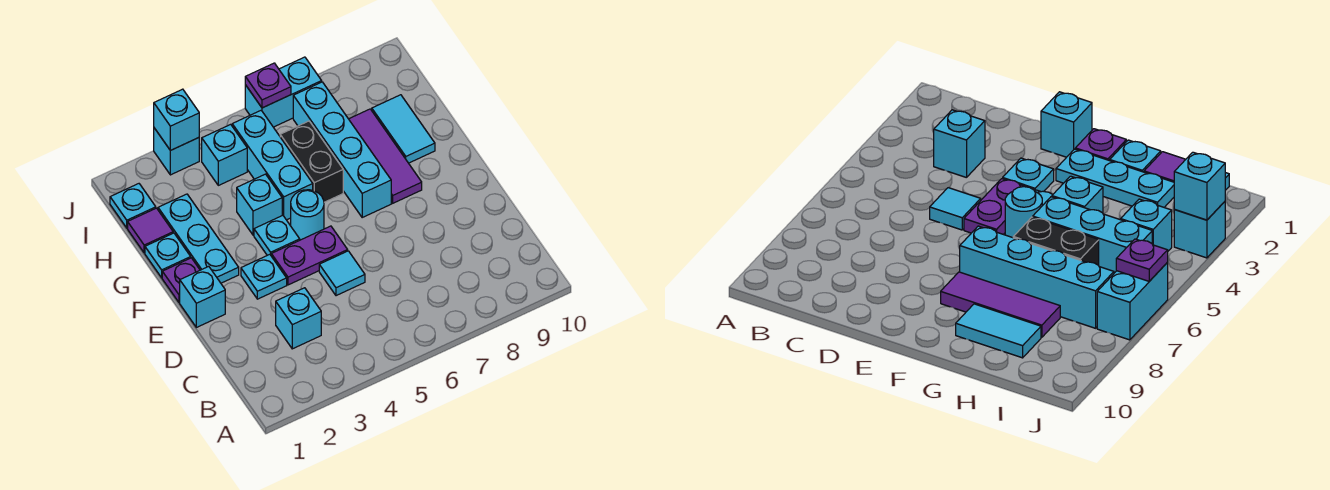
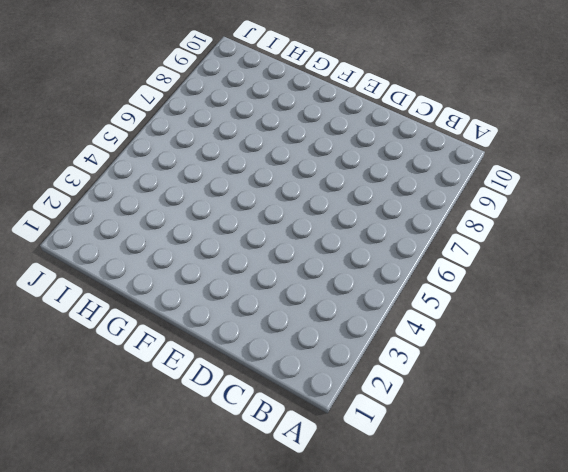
none -> cyan 1x1 brick [276,288,321,349]
none -> cyan 1x1 tile [319,251,365,296]
none -> cyan 1x1 brick [180,266,225,327]

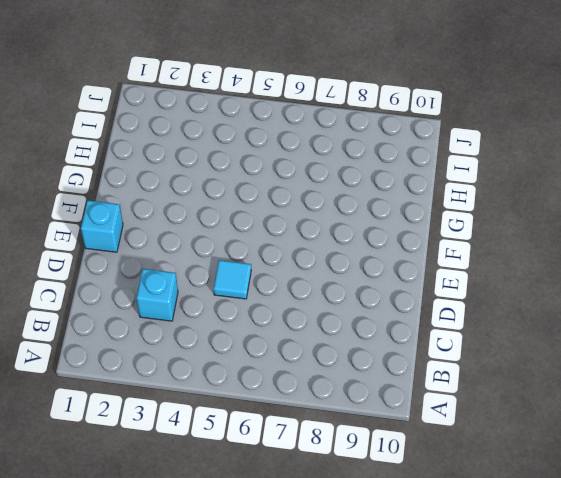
none -> cyan 1x1 plate [241,254,287,299]
none -> purple 1x2 plate [271,226,348,285]
none -> purple 1x1 plate [162,258,200,303]

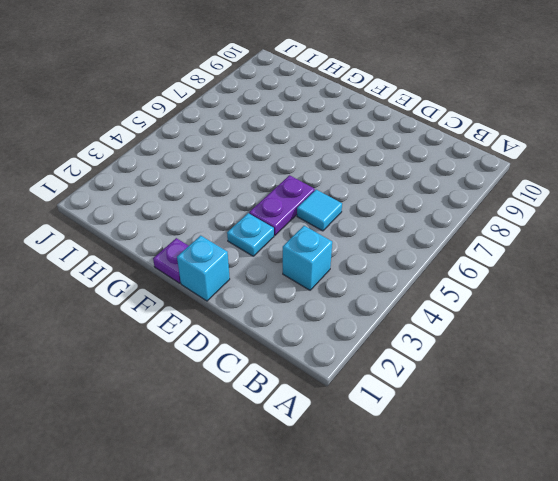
none -> cyan 1x3 plate [158,194,239,283]
none -> cyan 1x1 plate [254,215,300,255]
none -> cyan 1x1 round brick [291,190,324,240]

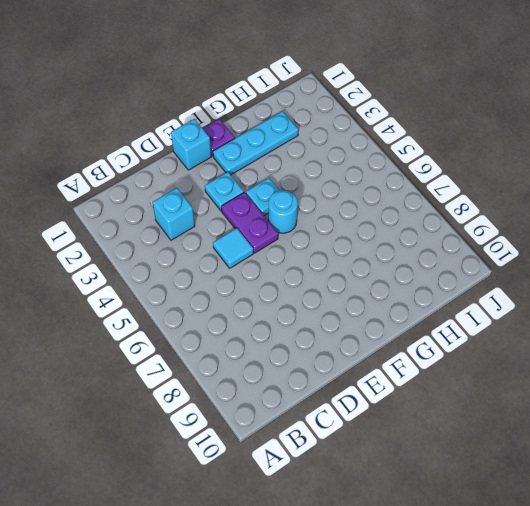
none -> cyan 1x4 brick [293,82,391,217]
none -> purple 1x3 tile [349,109,422,203]
none -> cyan 1x1 plate [145,233,191,278]

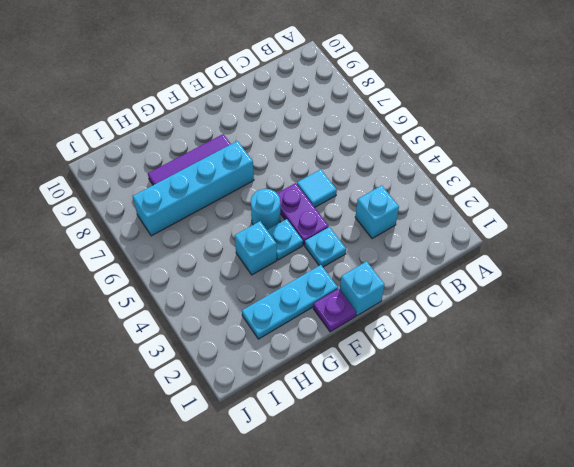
none -> cyan 1x1 plate [145,233,191,278]
none -> cyan 1x3 brick [232,111,313,220]
none -> black 1x2 brick [280,121,343,202]

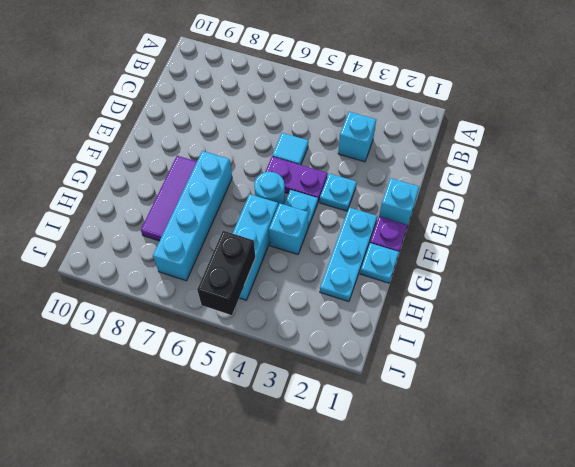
black 1x2 brick [197,231,256,315] -> black 1x2 brick moved to [280,121,343,202]
none -> cyan 1x2 tile [372,95,435,163]
none -> purple 1x1 tile [128,208,173,253]
none -> cyan 1x1 plate [110,184,156,228]

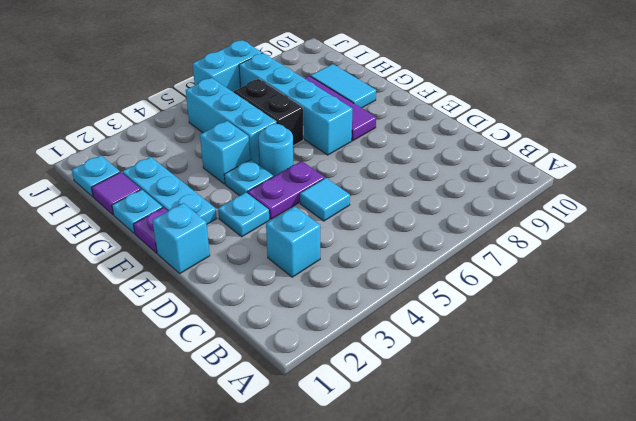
none -> cyan 1x1 brick [202,124,247,185]
none -> cyan 1x1 brick [154,128,199,175]
none -> cyan 1x1 brick [154,89,199,151]

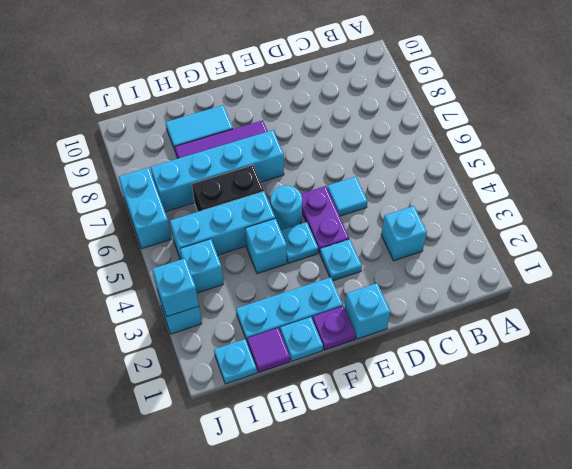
none -> purple 1x1 plate [245,63,291,108]

